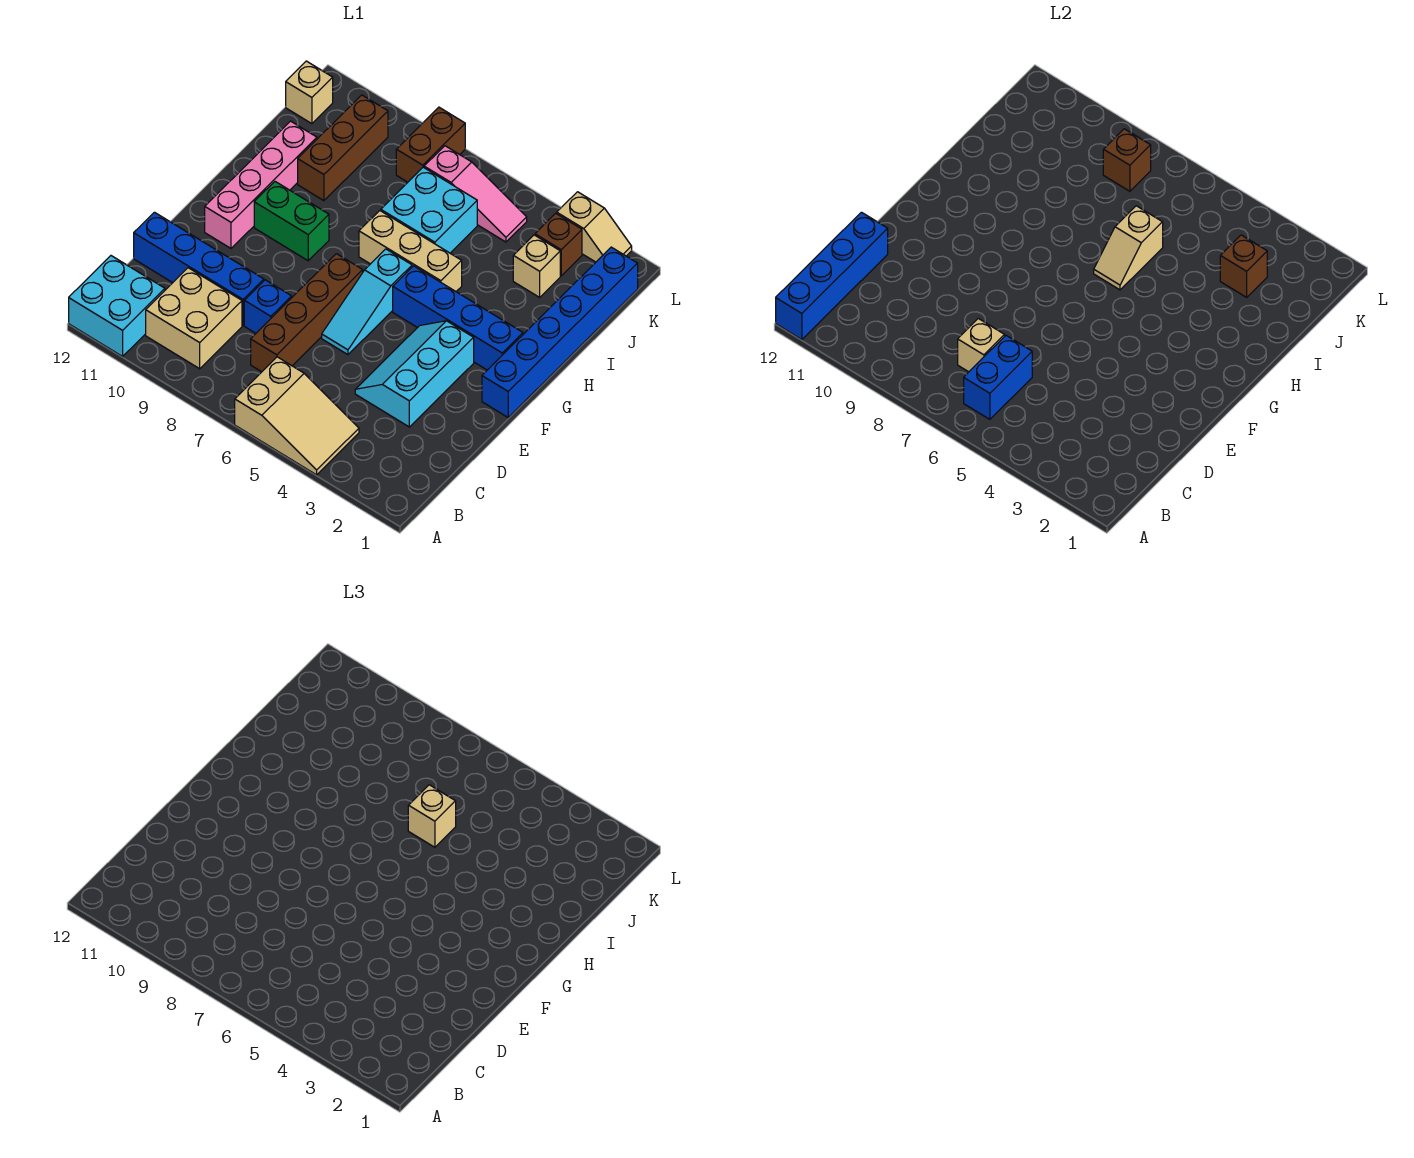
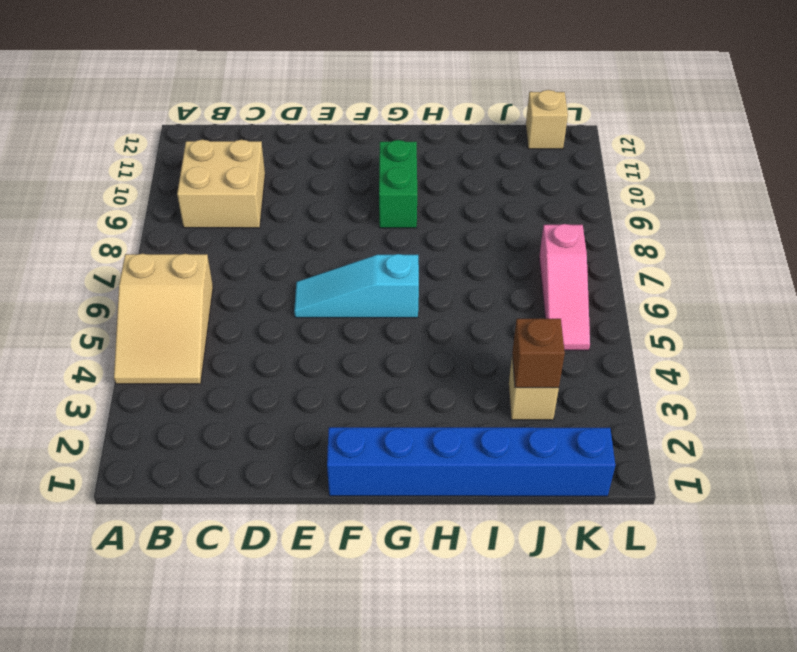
none -> cyan 2x2 brick [69,256,165,356]
none -> brown 1x4 brick [251,254,363,372]
none -> cyan 2x3 slope [355,321,474,427]

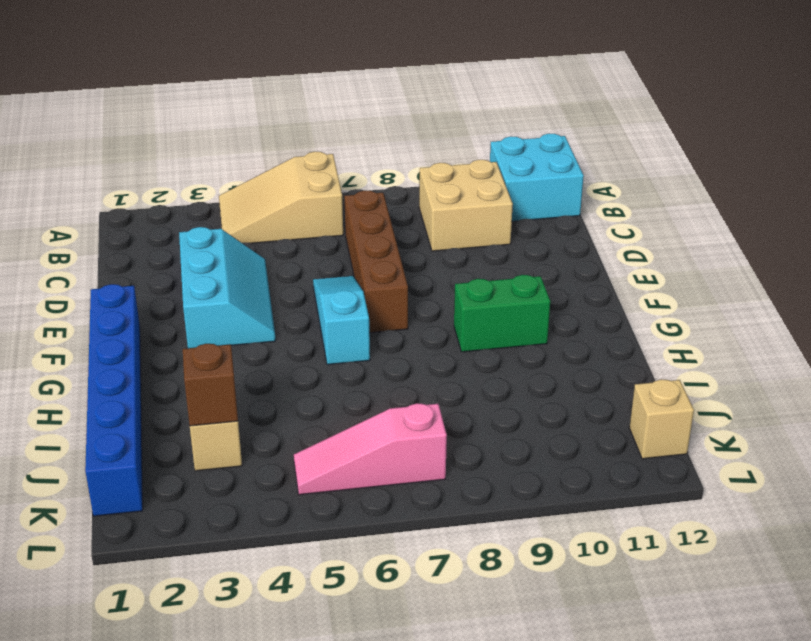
none -> blue 1x1 brick [244,280,292,333]
none -> blue 1x4 brick [134,212,264,325]
none -> pink 1x4 brick [205,121,317,248]

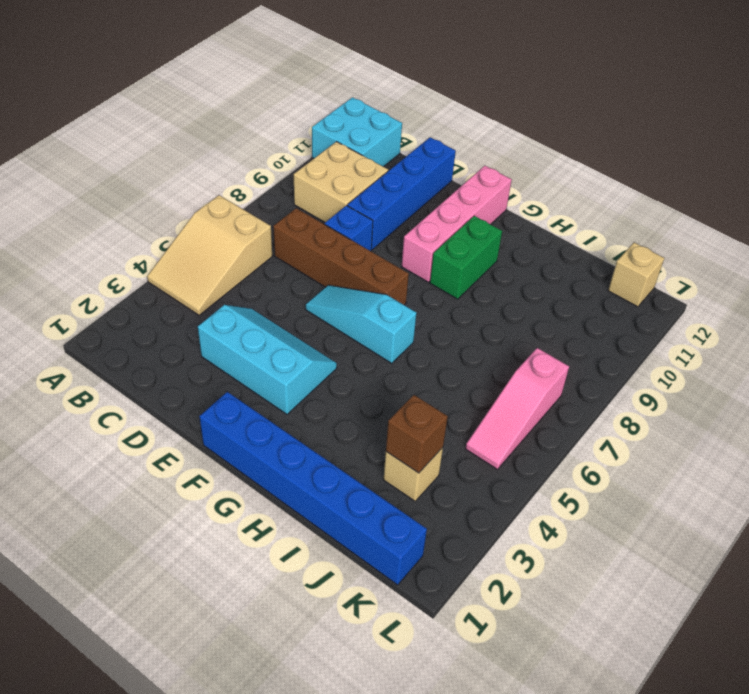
pink 1x4 brick [402,166,512,282] -> pink 1x4 brick turned to [205,121,317,248]
none -> blue 1x4 brick [393,266,523,370]
none -> tan 1x3 brick [359,211,462,291]
none -> cyan 2x2 brick [381,167,477,253]

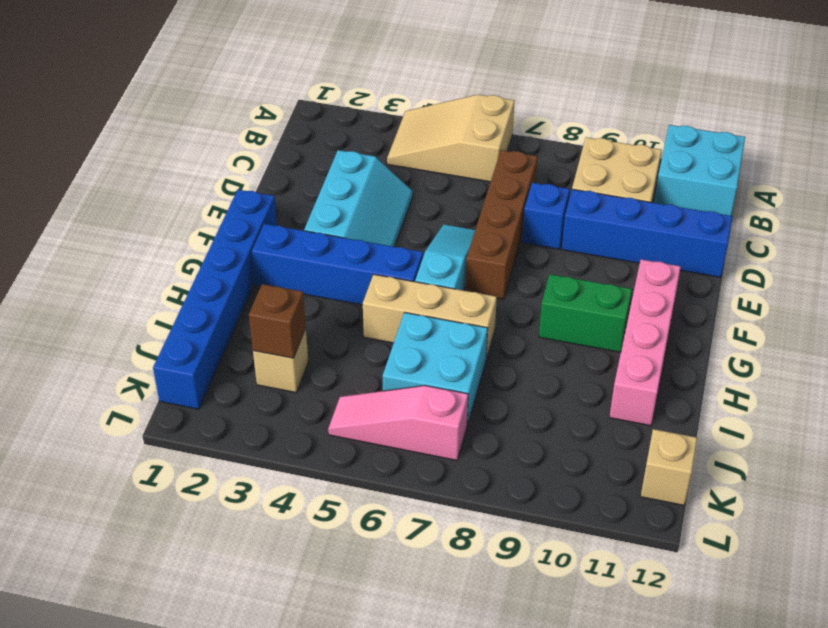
none -> brown 1x3 brick [298,95,388,201]
none -> brown 1x1 brick [535,213,582,276]
none -> brown 1x2 brick [396,107,465,182]

